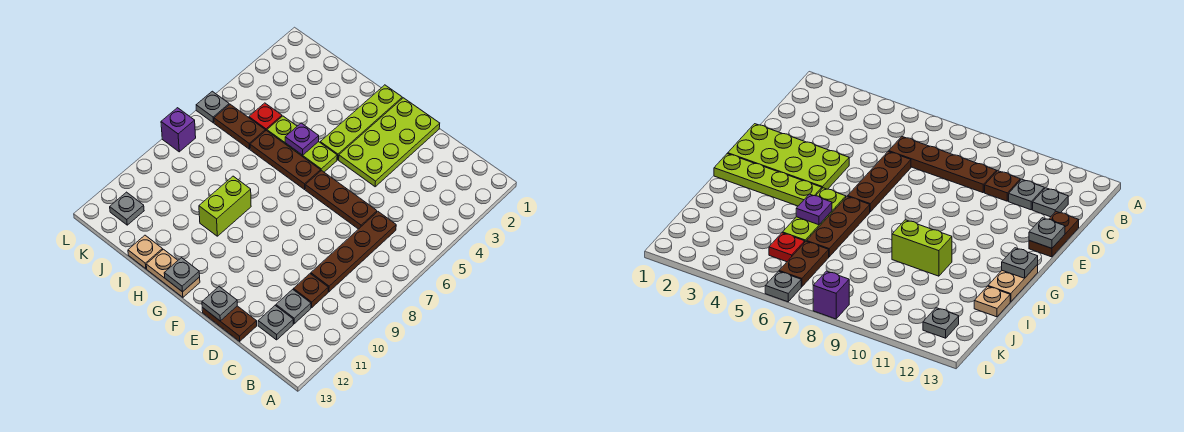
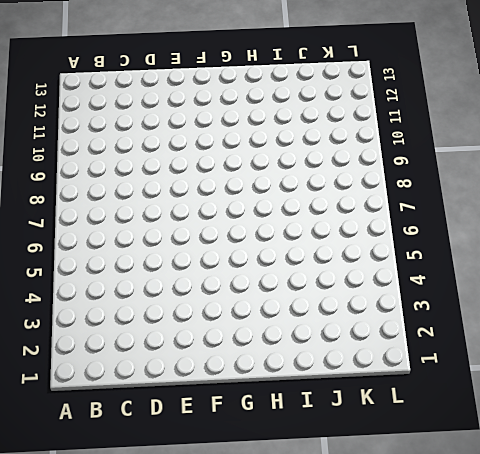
none -> brown 1x4 plate [311,212,396,292]
none -> brown 1x1 plate [294,274,328,307]
none -> grey 1x1 plate [276,289,311,324]

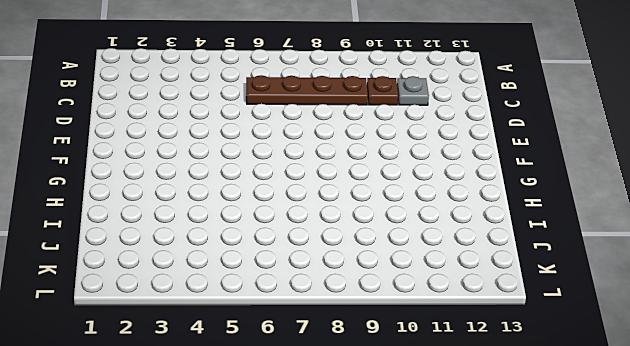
none -> grey 1x1 plate [258,306,293,340]
none -> brown 1x3 plate [305,170,377,229]
none -> brown 1x2 plate [202,306,257,341]

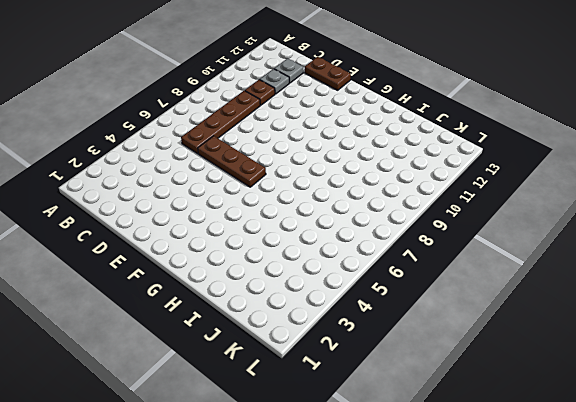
none -> lime 2x4 plate [339,98,440,187]
none -> lime 1x4 plate [320,85,402,160]
none -> lime 1x3 plate [267,116,337,172]

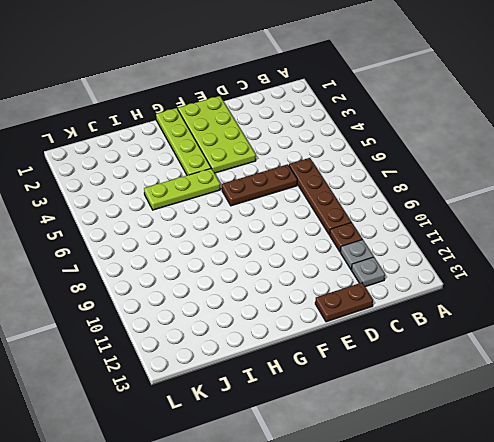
none -> brown 1x3 plate [250,131,321,189]
none -> tan 1x2 plate [146,249,200,297]
none -> lime 1x2 brick [199,176,251,236]

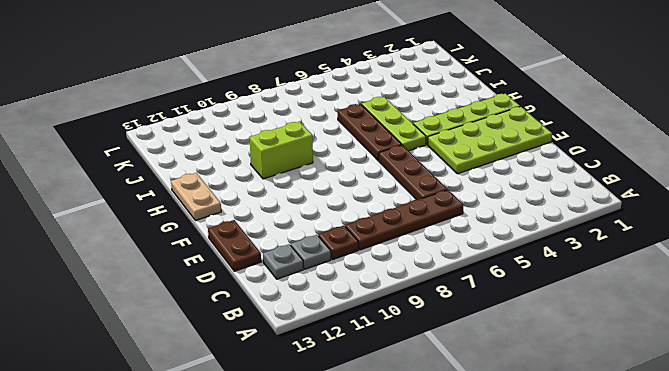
none -> tan 1x1 plate [128,235,163,269]
none -> red 1x1 plate [249,103,282,131]
none -> brown 1x2 plate [214,104,265,149]

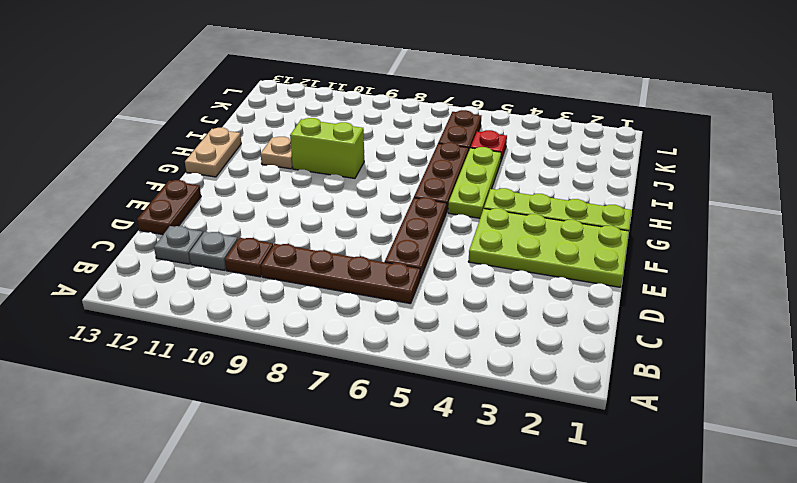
tan 1x1 plate [261,137,293,169] -> tan 1x1 plate moved to [128,235,163,269]
none -> grey 1x1 plate [110,192,144,225]
none -> grey 1x1 plate [196,91,229,123]
none -> purple 1x1 brick [161,108,196,152]

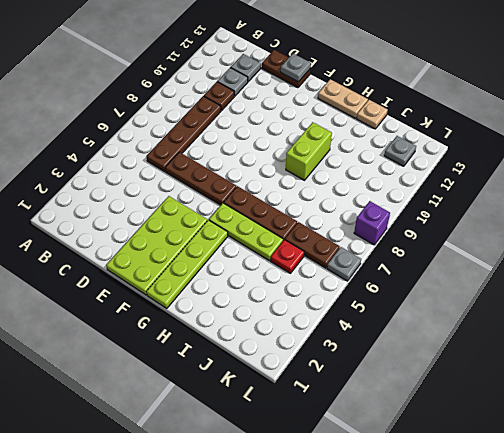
none -> grey 1x1 plate [164,258,200,292]
none -> purple 1x1 plate [285,123,319,155]

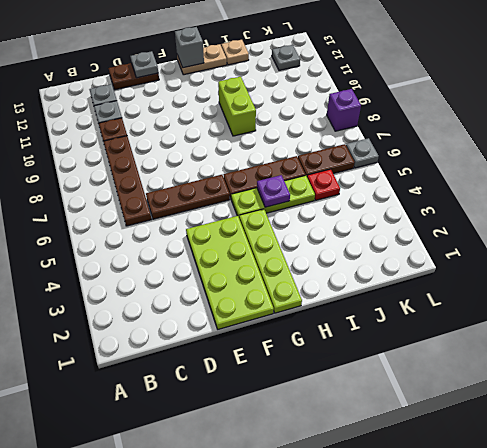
grey 1x1 brick [175,27,204,68] -> grey 1x1 plate [164,258,200,292]

